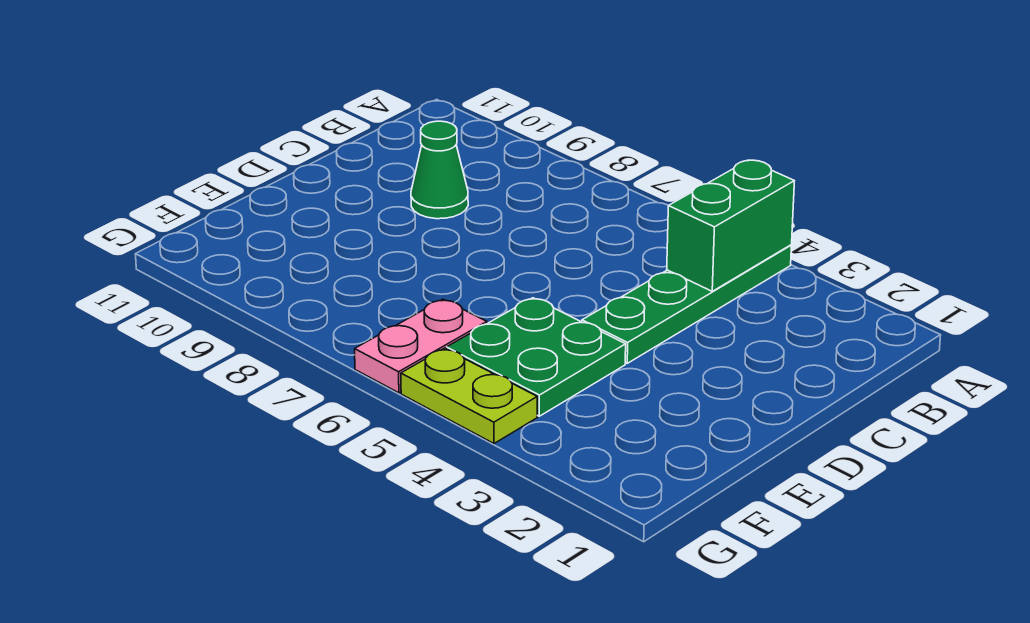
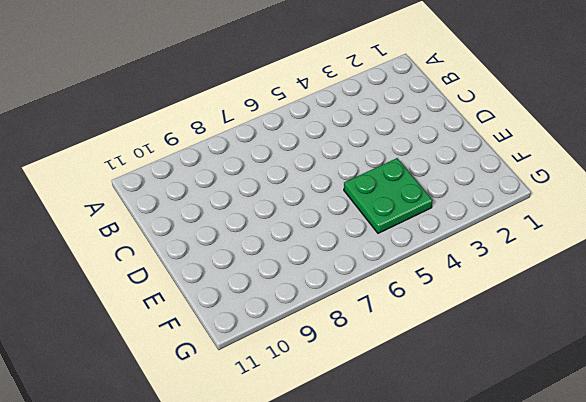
none -> green 1x4 plate [582,245,792,363]
none -> green 1x1 cone [411,121,468,219]

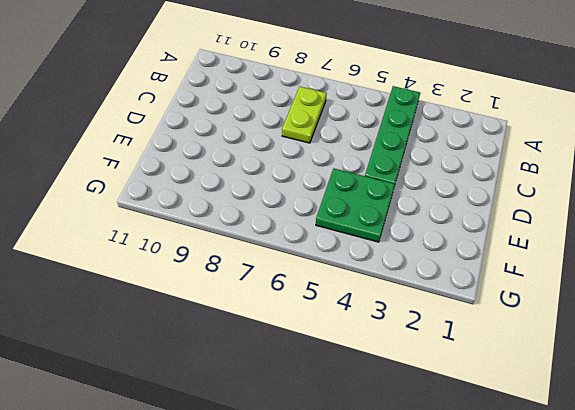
lime 1x2 plate [282,87,327,143] -> lime 1x2 plate turned to [401,348,537,443]
none -> green 1x1 cone [411,121,468,219]
none -> pink 1x2 plate [355,299,487,393]

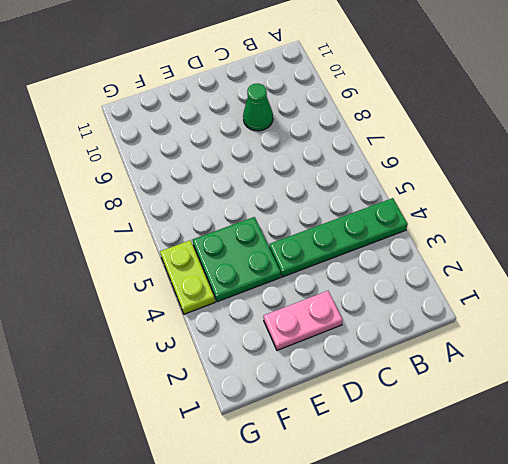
pink 1x2 plate [263,291,343,350] -> pink 1x2 plate moved to [355,299,487,393]
none -> green 1x2 brick [667,160,794,291]

